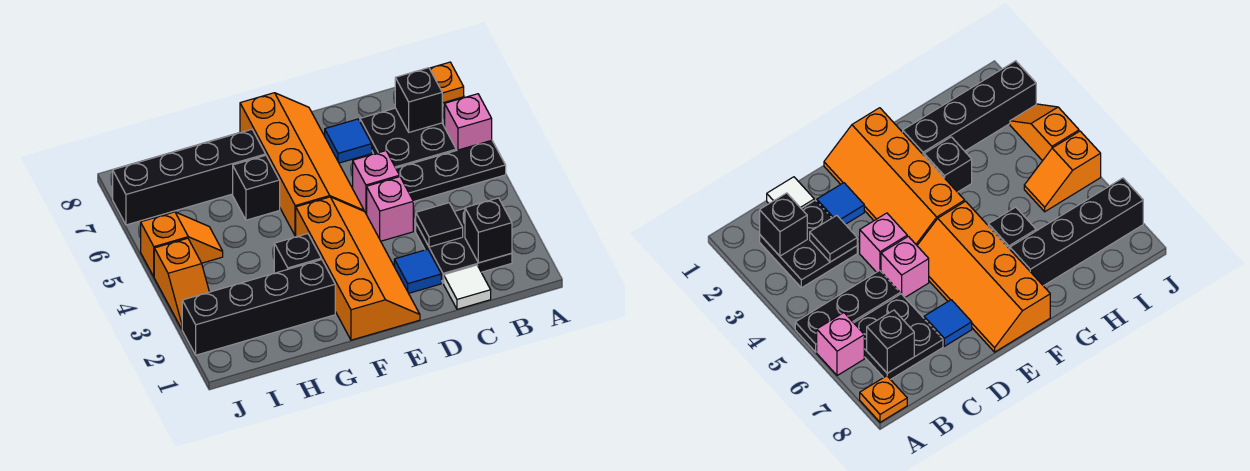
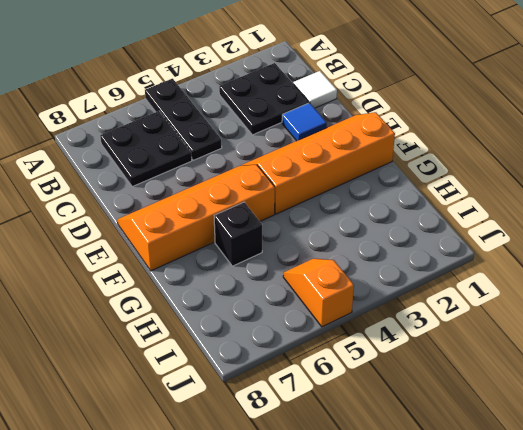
none -> pink 1x1 brick [445,94,492,150]
none -> orange 1x1 plate [430,62,464,103]
none -> pink 1x1 brick [367,177,413,241]

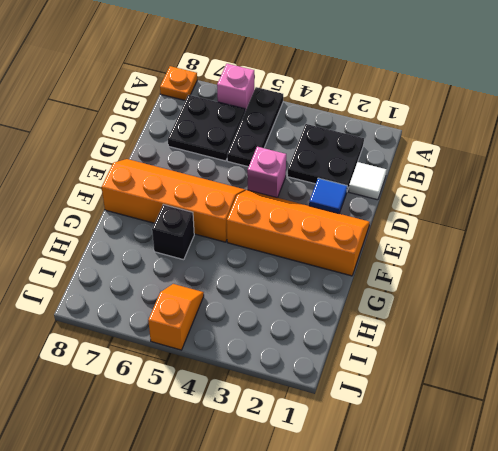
none -> pink 1x1 brick [353,151,399,215]
none -> blue 1x1 tile [325,119,372,163]
none -> black 1x4 brick [182,260,335,355]

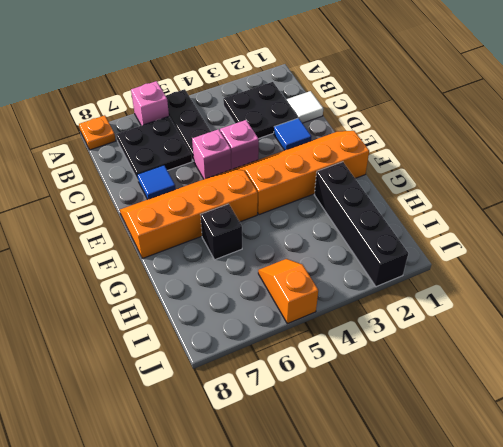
none -> black 1x1 brick [274,234,321,273]
none -> black 1x4 brick [113,129,266,225]
none -> orange 1x2 slope [154,238,209,329]

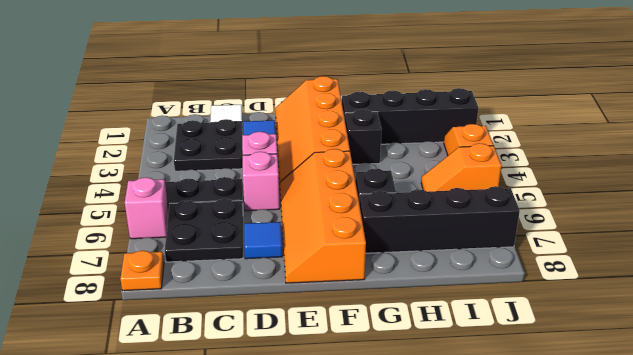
none -> black 1x1 brick [465,198,512,263]
none -> black 1x1 brick [395,68,442,132]
none -> black 1x1 tile [416,203,463,247]

